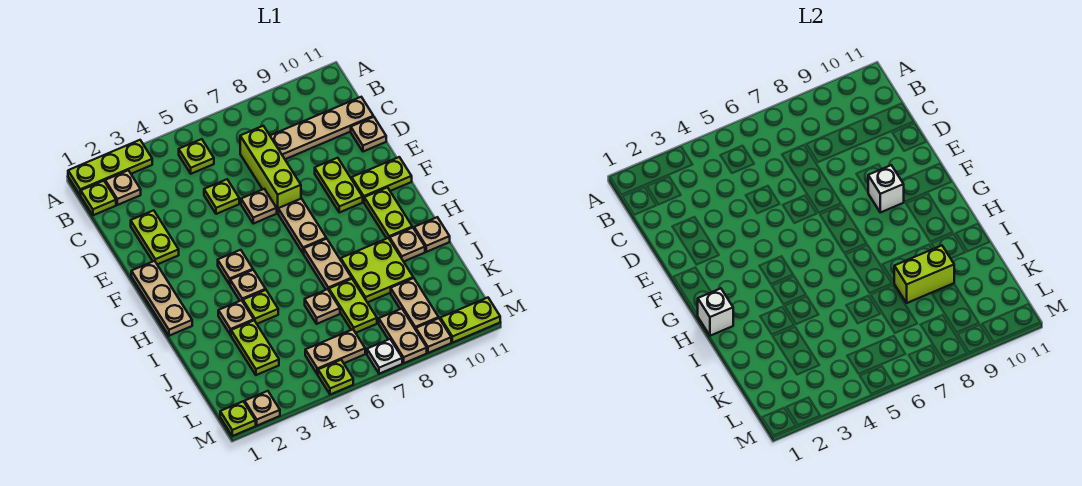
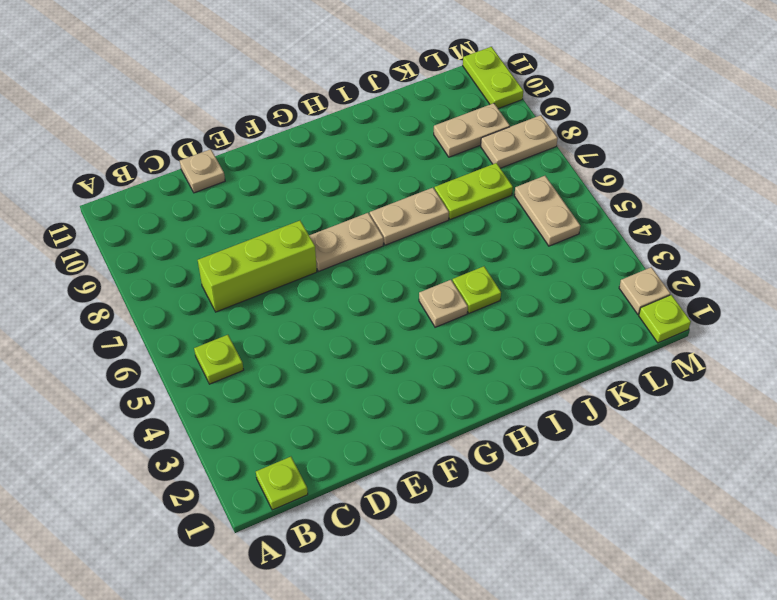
none -> lime 1x3 plate [68,140,152,195]
none -> tan 1x1 plate [105,170,141,205]
none -> tan 1x4 plate [270,97,373,159]
none -> lime 1x2 plate [131,210,179,264]

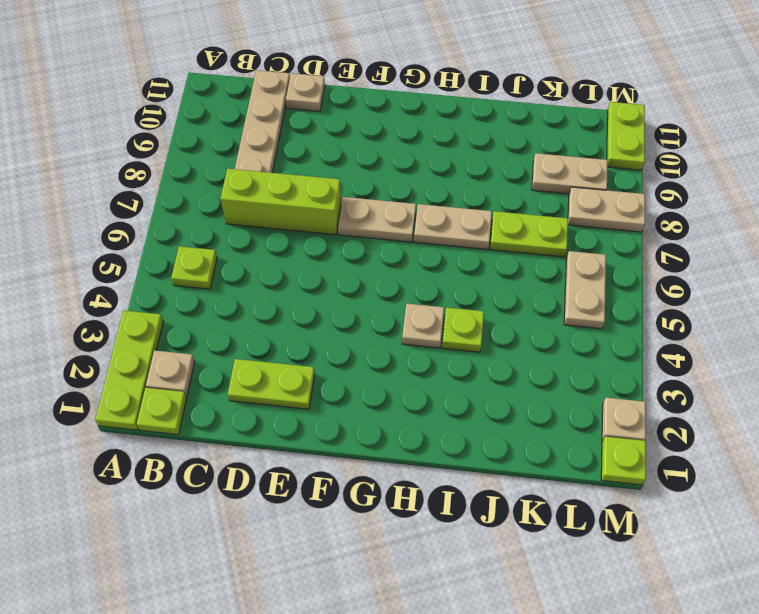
none -> lime 1x1 plate [204,179,239,214]
none -> tan 1x1 plate [241,189,277,224]
none -> lime 1x2 plate [315,158,363,212]
none -> tan 1x3 plate [131,261,192,336]

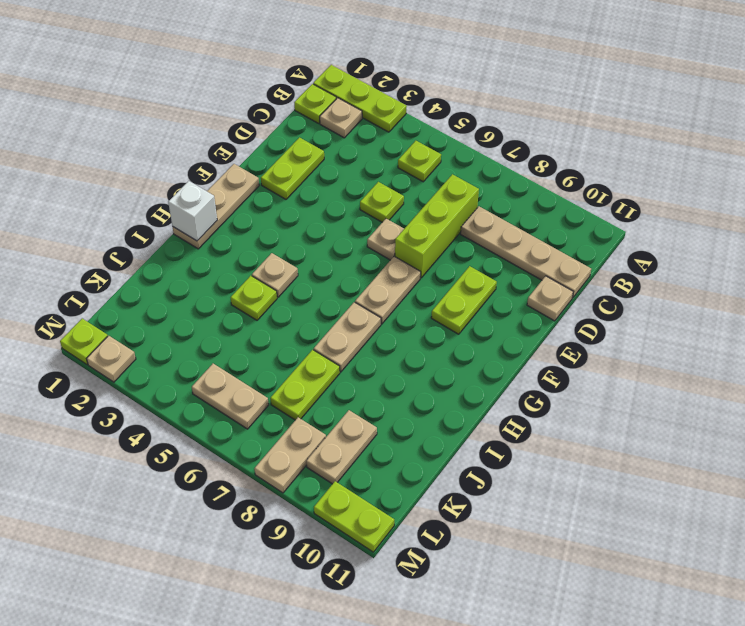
none -> lime 1x2 plate [352,157,412,202]
none -> tan 1x1 plate [218,250,253,284]
none -> lime 1x2 plate [364,187,412,239]
none -> tan 1x1 plate [218,300,254,335]

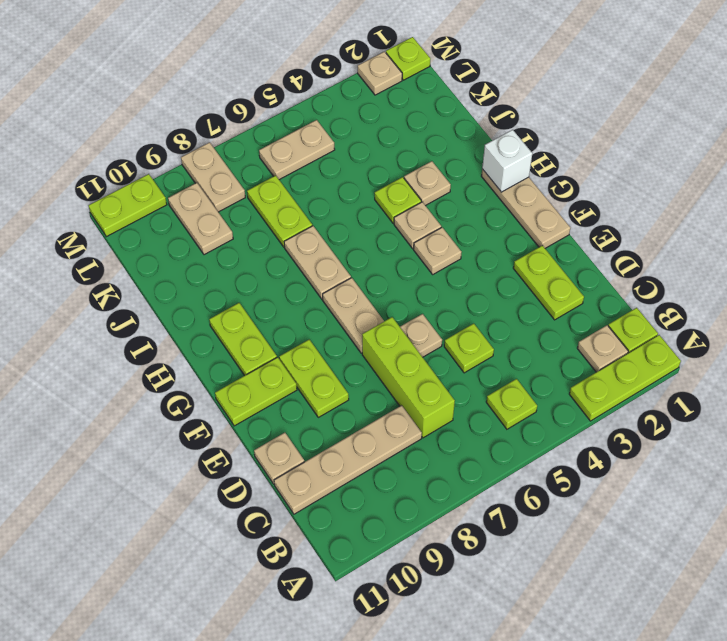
none -> lime 2x2 plate [341,238,413,303]
none -> tan 1x1 plate [390,227,425,261]
none -> tan 1x1 plate [414,217,450,252]
none -> lime 1x2 plate [231,321,279,375]

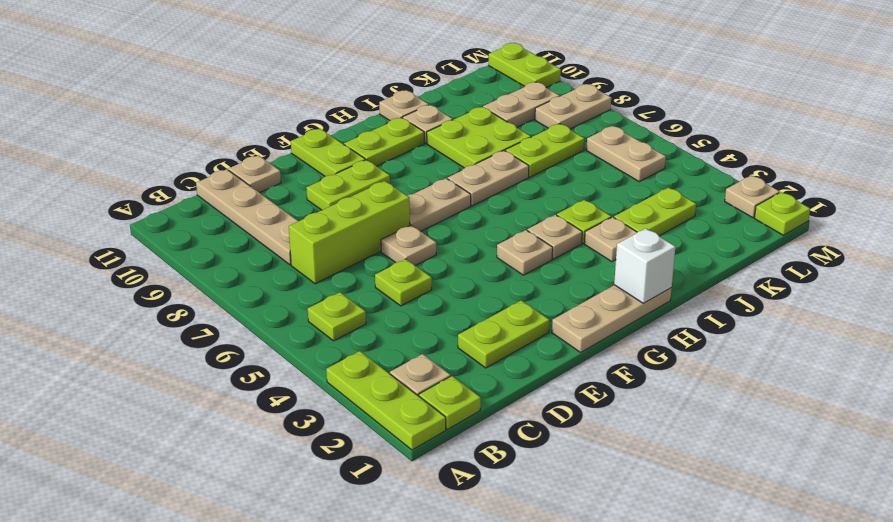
none -> tan 1x1 plate [305,289,340,324]
none -> lime 1x1 plate [318,360,353,395]
none -> white 1x1 plate [367,339,402,374]
none -> tan 1x1 plate [416,318,451,353]

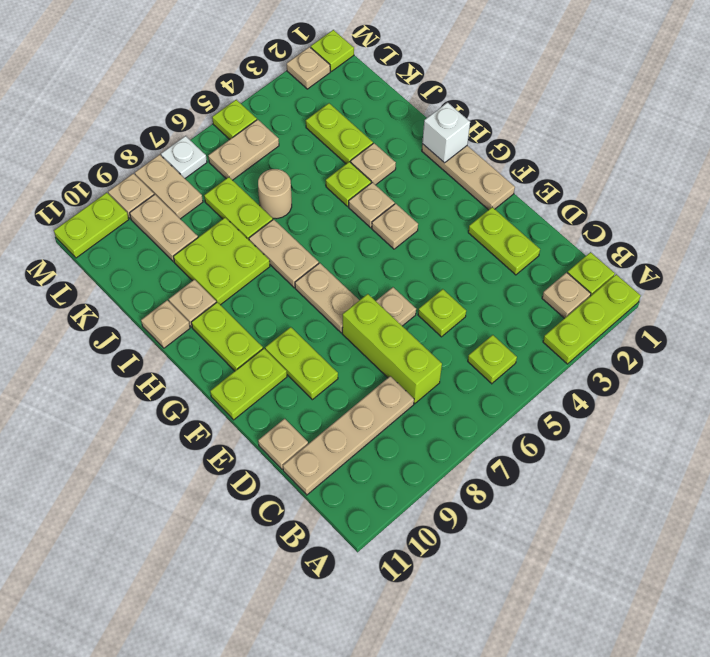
tan 1x1 round brick [258,169,292,219] -> tan 1x1 plate [305,289,340,324]
none -> white 1x1 brick [868,165,904,212]
none -> lime 1x2 brick [894,246,954,303]

